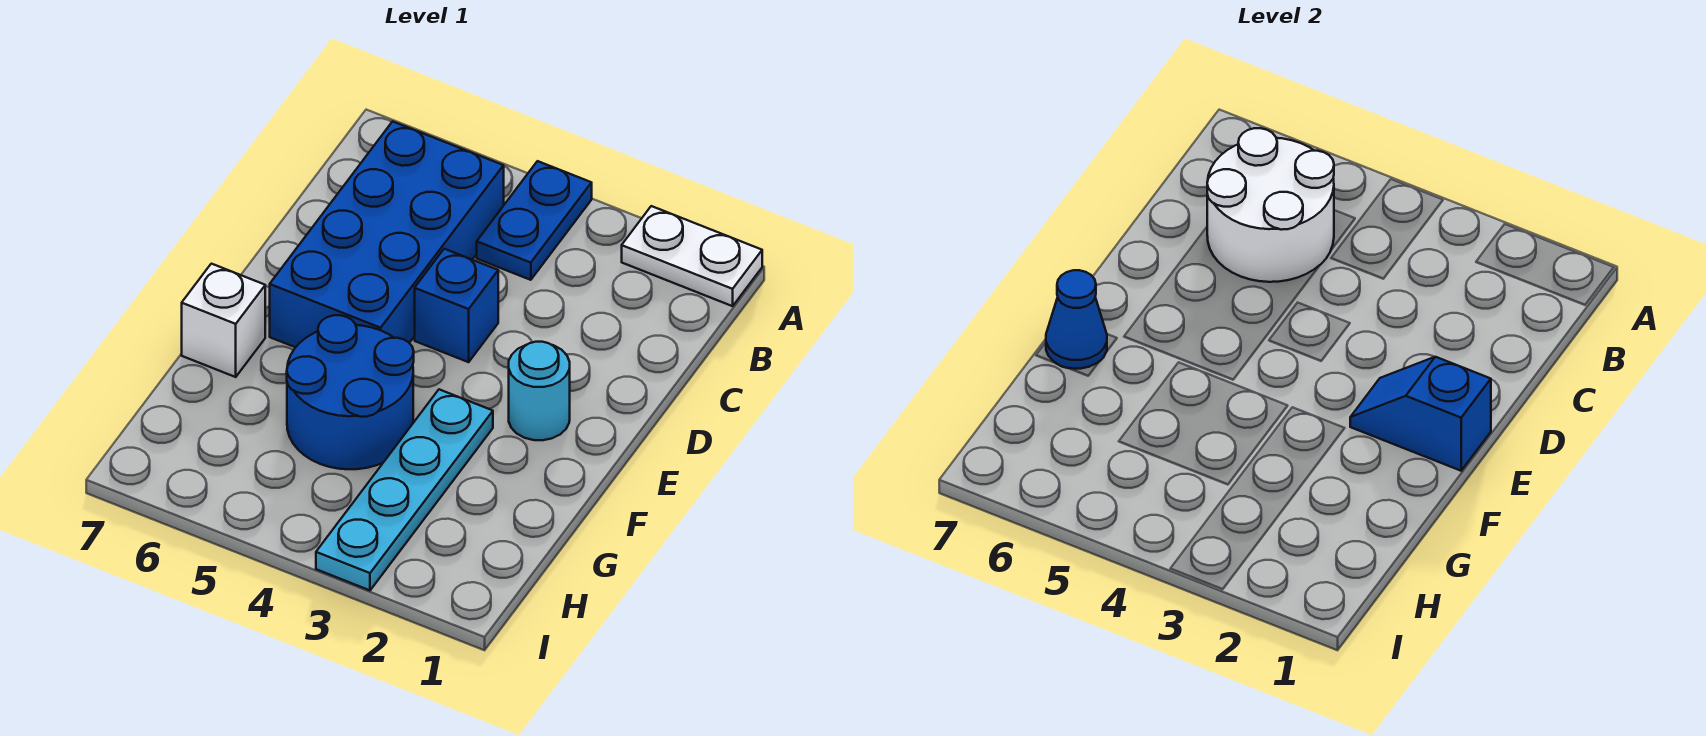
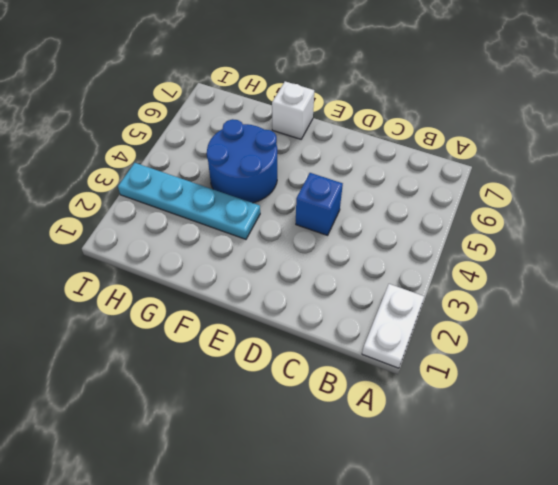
none -> blue 1x2 plate [477,161,592,280]
none -> blue 2x4 brick [270,121,504,347]

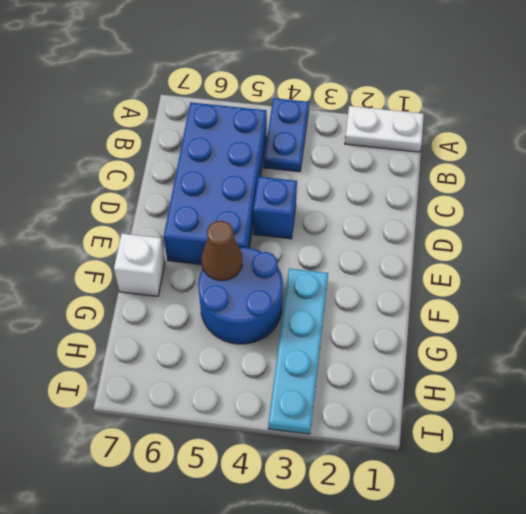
brown 1x1 cone [202,221,242,280] -> none
none -> cyan 1x1 round brick [509,342,570,440]
none -> white 2x2 round brick [1207,128,1334,282]

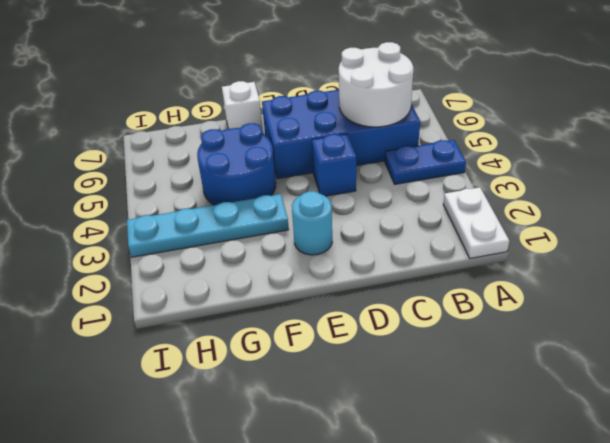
none -> blue 1x2 slope [1350,357,1491,471]
none -> blue 1x1 cone [1046,270,1107,369]

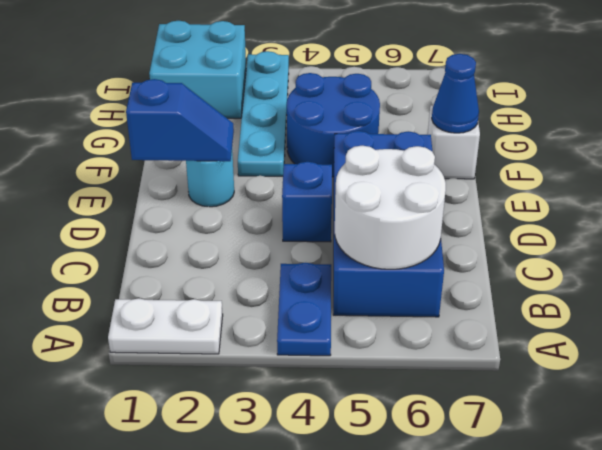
cyan 2x2 brick [149,21,246,118] -> none

